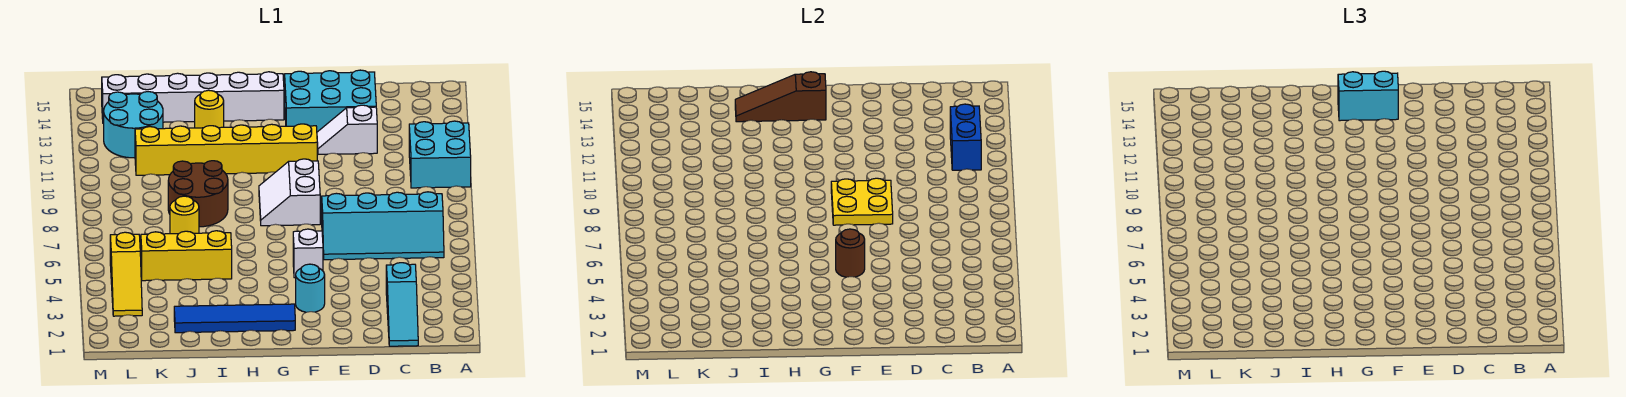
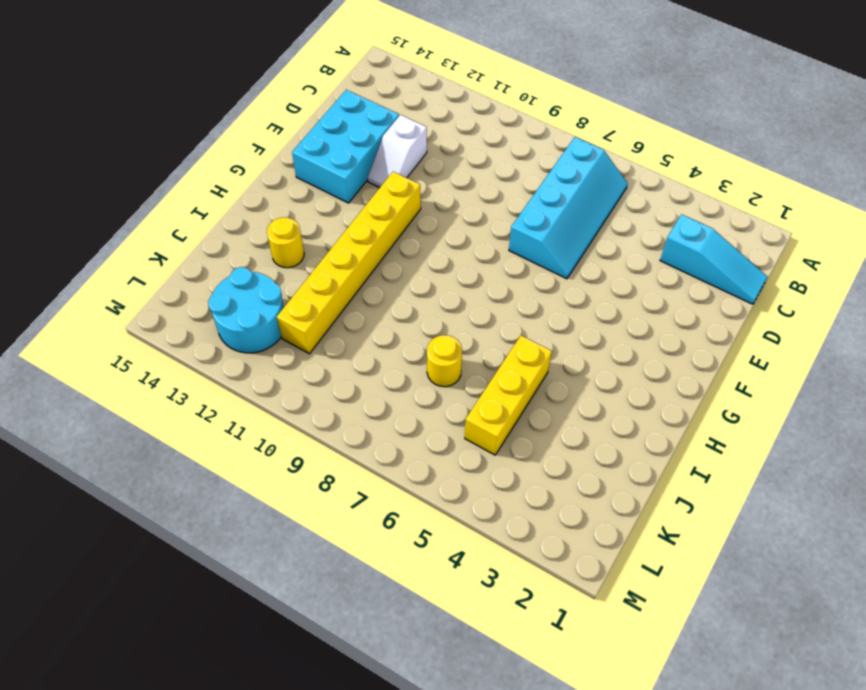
none -> cyan 2x2 brick [409,121,471,188]
none -> cyan 1x1 round brick [296,264,325,312]
none -> white 1x1 brick [293,229,323,278]

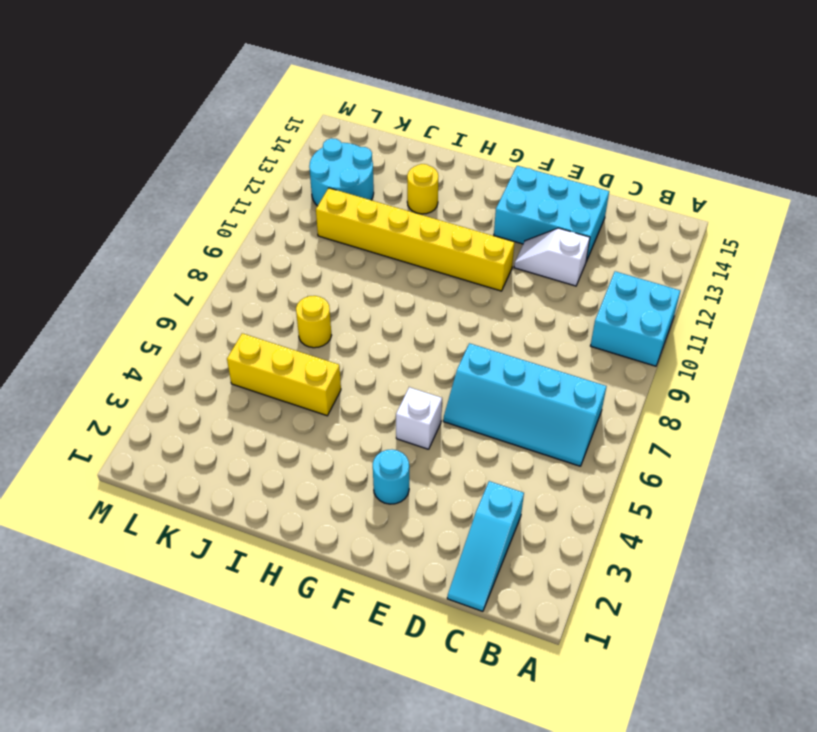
none -> white 2x2 slope [259,159,320,226]
none -> blue 1x4 tile [174,304,295,333]
none -> white 1x6 brick [102,72,284,123]

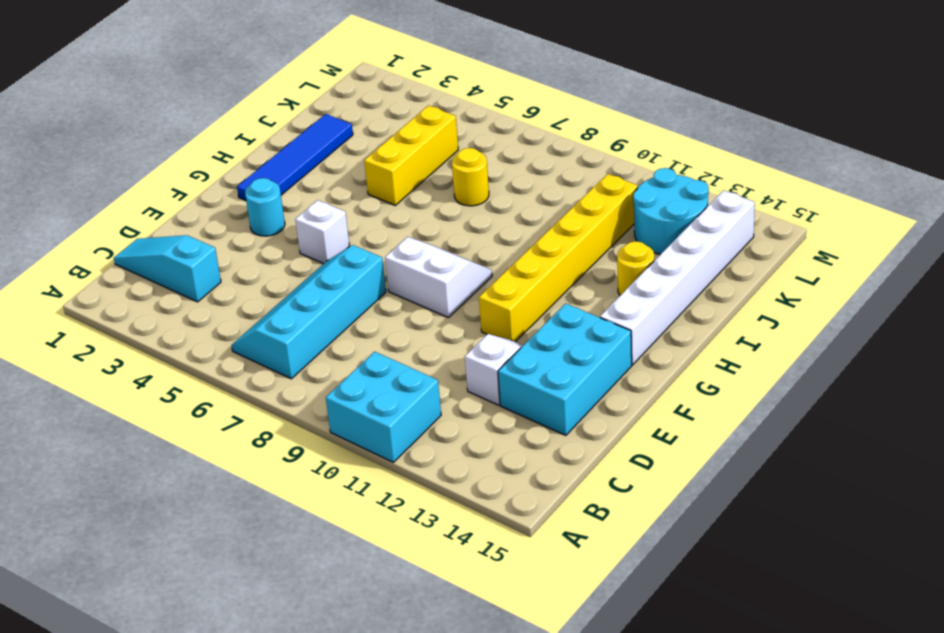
none -> brown 2x2 round brick [168,161,228,227]
none -> yellow 1x3 slope [110,232,142,316]
none -> blue 1x2 brick [950,104,981,170]

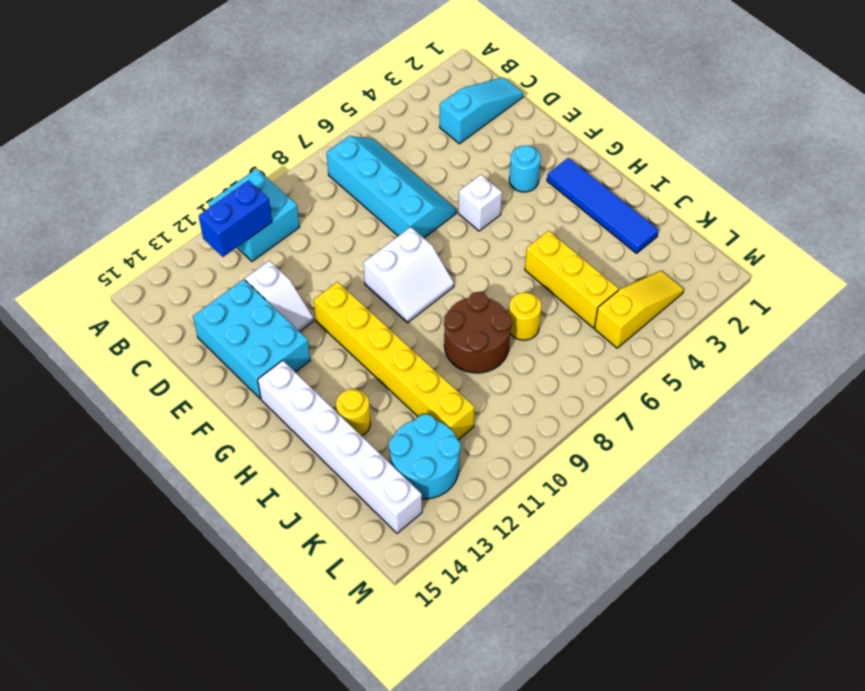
none -> yellow 2x2 plate [831,178,893,225]
none -> brown 1x1 round brick [836,229,865,277]
none -> brown 1x3 slope [735,72,826,122]

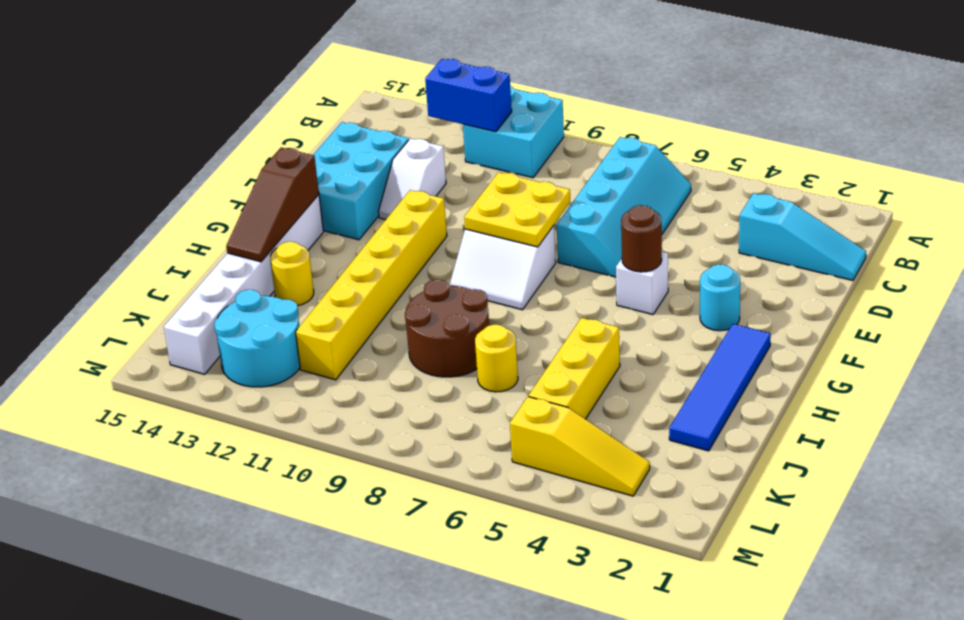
none -> cyan 1x2 brick [1338,71,1398,121]

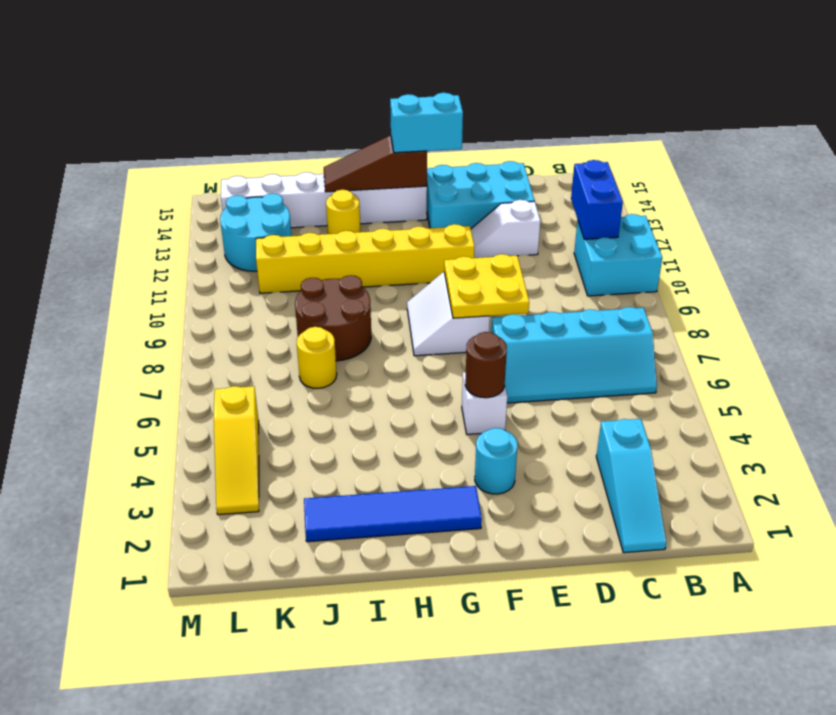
none -> yellow 1x3 brick [141,231,232,281]

